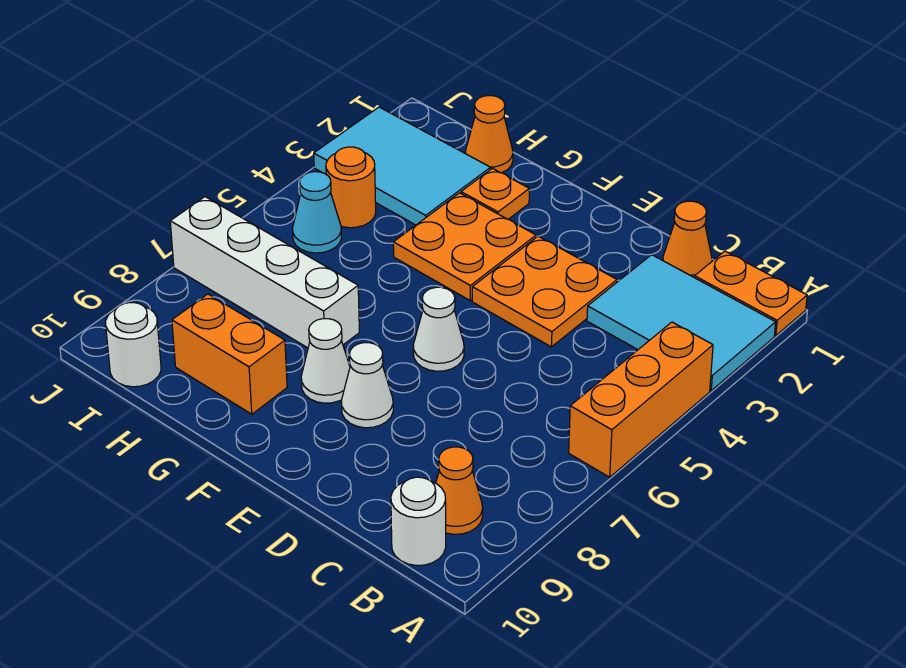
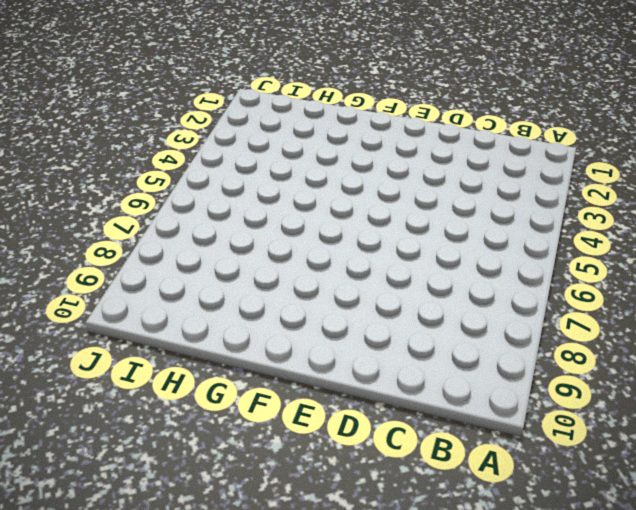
none -> orange 1x2 plate [694,251,807,336]
none -> cyan 2x3 tile [587,255,776,391]
none -> orange 1x3 brick [569,322,713,477]

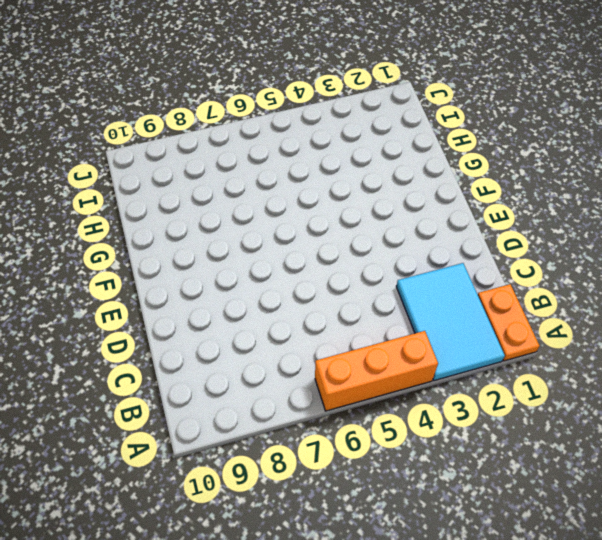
none -> orange 1x1 cone [436,447,483,534]
none -> white 1x1 round brick [391,477,446,566]
none -> orange 1x1 cone [663,201,712,277]

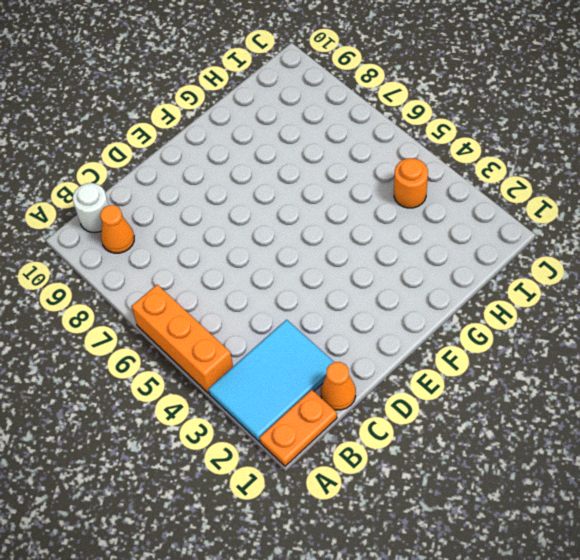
none -> orange 2x2 plate [472,236,617,347]
none -> white 1x1 cone [413,287,464,371]
none -> white 1x1 cone [341,343,393,428]

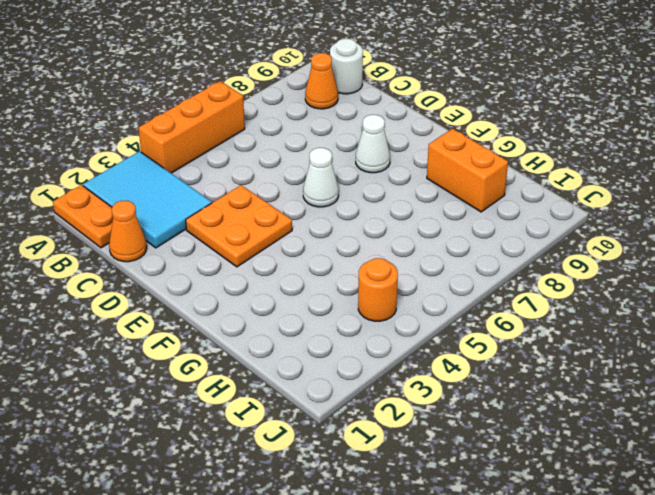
none -> orange 2x2 plate [393,193,536,301]
none -> white 1x1 cone [301,319,350,403]
none -> orange 1x1 plate [461,168,529,219]

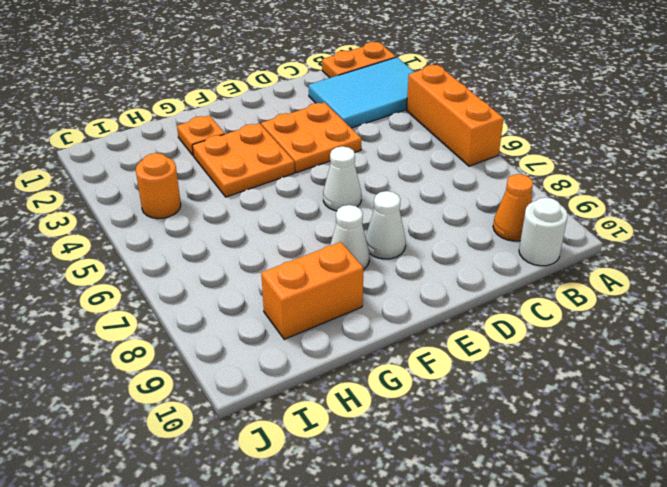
none -> orange 1x1 cone [663,201,712,277]
none -> white 1x4 brick [170,197,359,348]
none -> orange 1x1 cone [465,96,513,173]

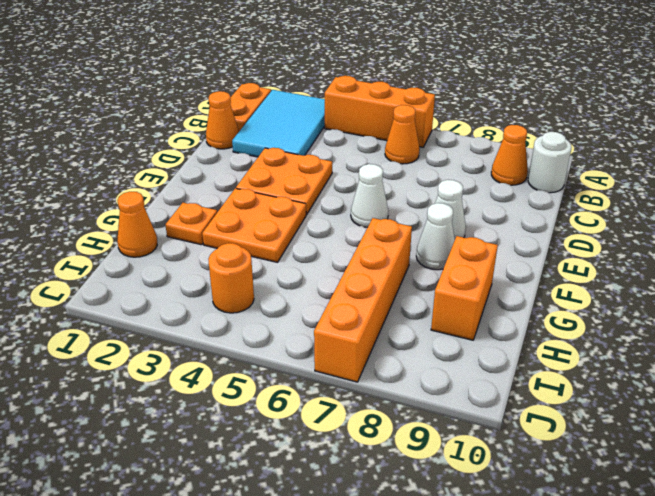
orange 1x1 cone [385,105,420,164] -> none
orange 1x4 brick [314,218,412,382] -> white 1x4 brick [170,197,359,348]
none -> cyan 2x3 tile [314,107,491,225]
none -> cyan 1x1 cone [293,172,342,253]
none -> white 1x1 round brick [106,303,161,387]

